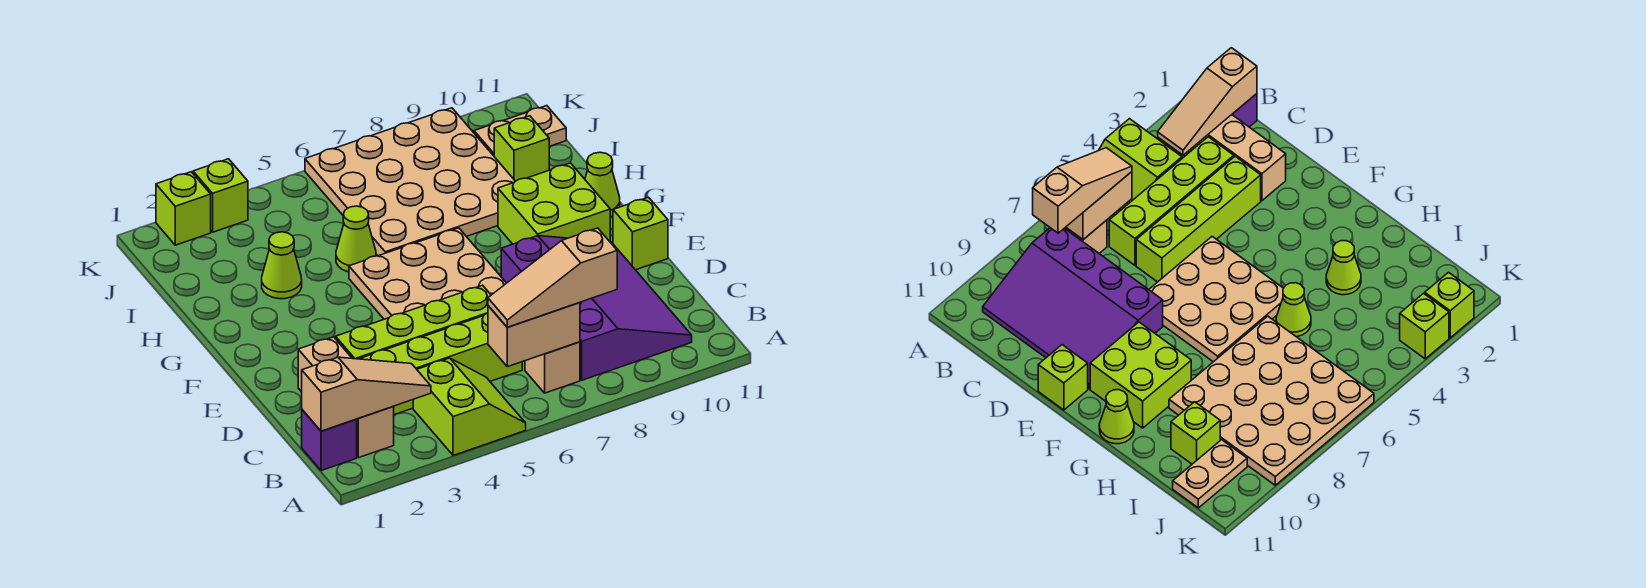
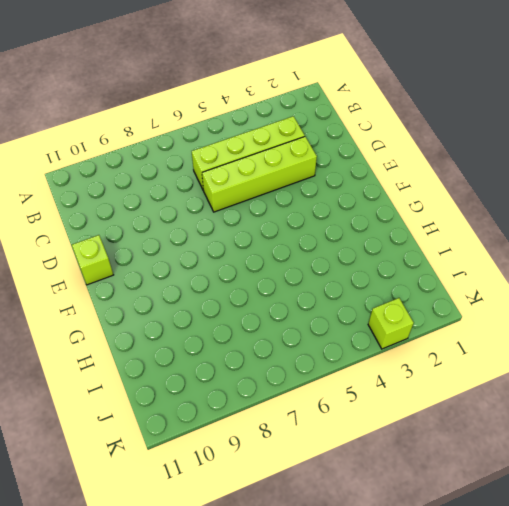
none -> lime 2x2 slope [413,358,526,456]
none -> purple 1x1 brick [302,410,357,471]
none -> tan 1x3 brick [298,337,394,458]

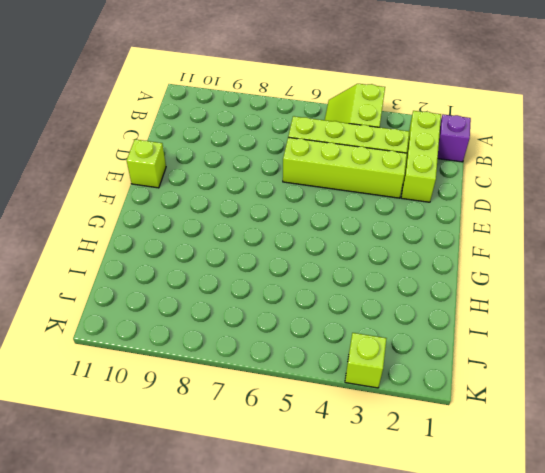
lime 1x3 brick [401,111,441,202] -> tan 1x3 brick [298,337,394,458]
none -> tan 1x1 brick [525,342,580,393]
none -> purple 3x4 slope [501,236,692,380]
none -> tan 3x3 plate [349,228,506,319]

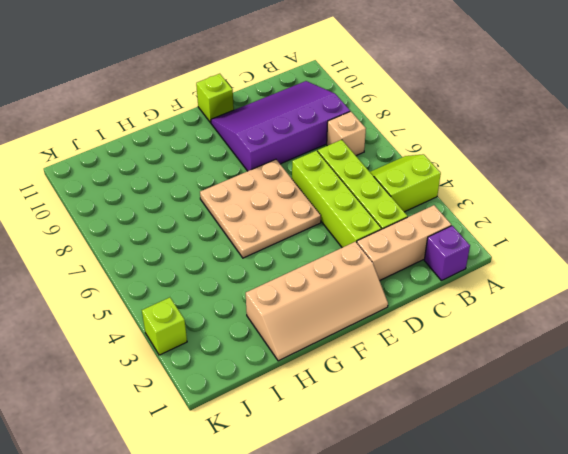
tan 2x4 slope [246,242,388,361] -> none
none -> lime 2x2 brick [498,163,610,244]
none -> lime 1x1 cone [585,152,620,217]
none -> lime 1x1 cone [262,232,302,299]

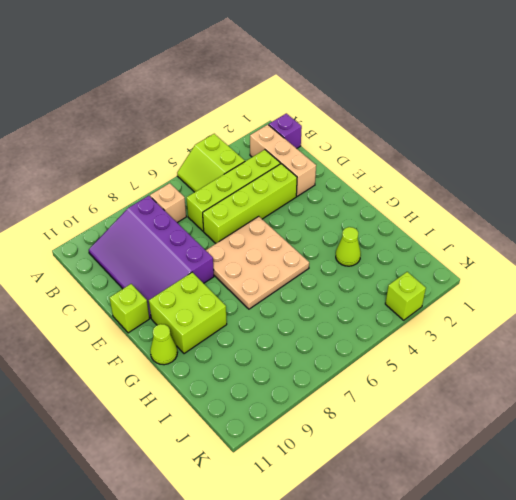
none -> lime 1x1 cone [336,206,376,272]
none -> tan 4x4 plate [305,108,515,256]
none -> lime 1x1 brick [494,116,549,181]

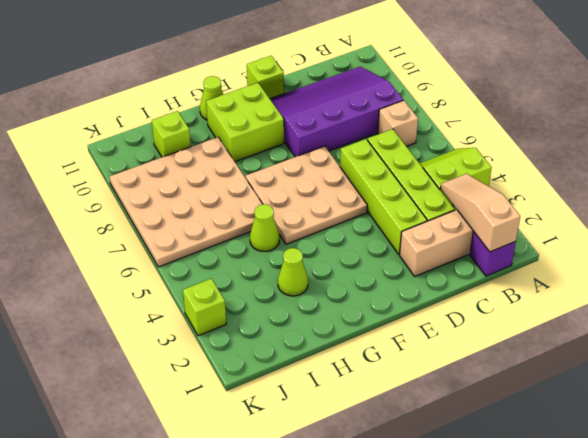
none -> tan 1x2 plate [474,106,566,156]
none -> lime 1x1 brick [156,172,211,245]
none -> tan 1x2 brick [488,303,580,367]

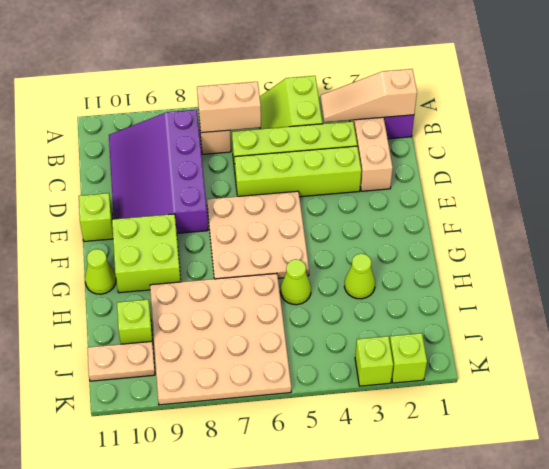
none -> tan 1x3 slope [488,228,617,327]

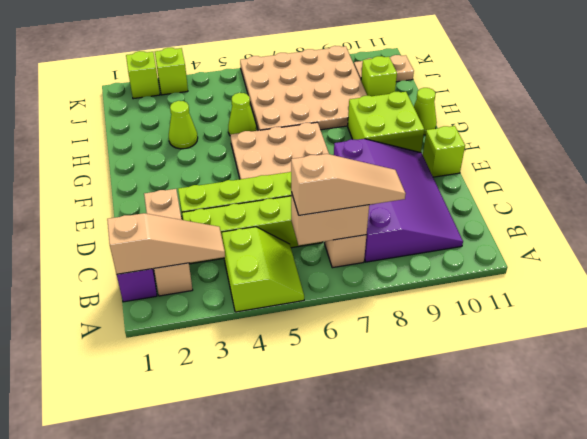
tan 1x3 slope [291,154,406,215] -> tan 1x3 slope turned to [488,228,617,327]

